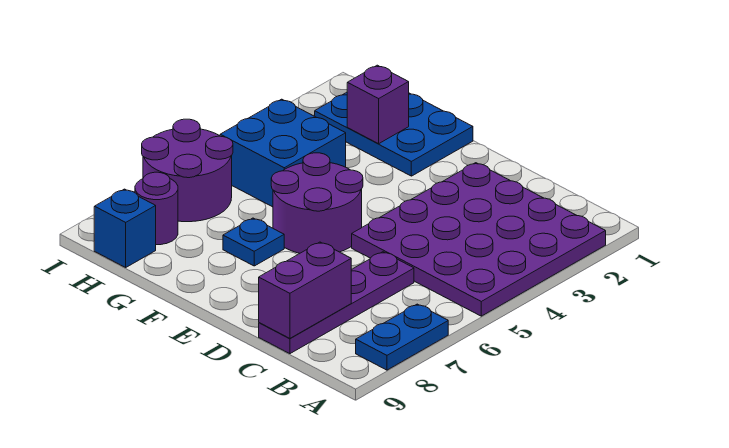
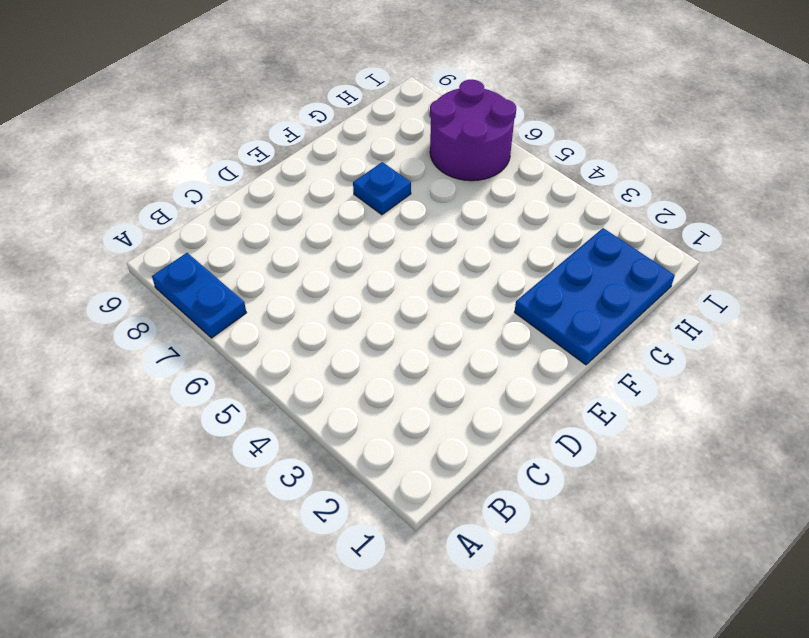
none -> purple 4x4 plate [352,163,606,316]
none -> purple 1x4 plate [259,252,414,354]
none -> purple 2x2 round brick [271,153,363,253]

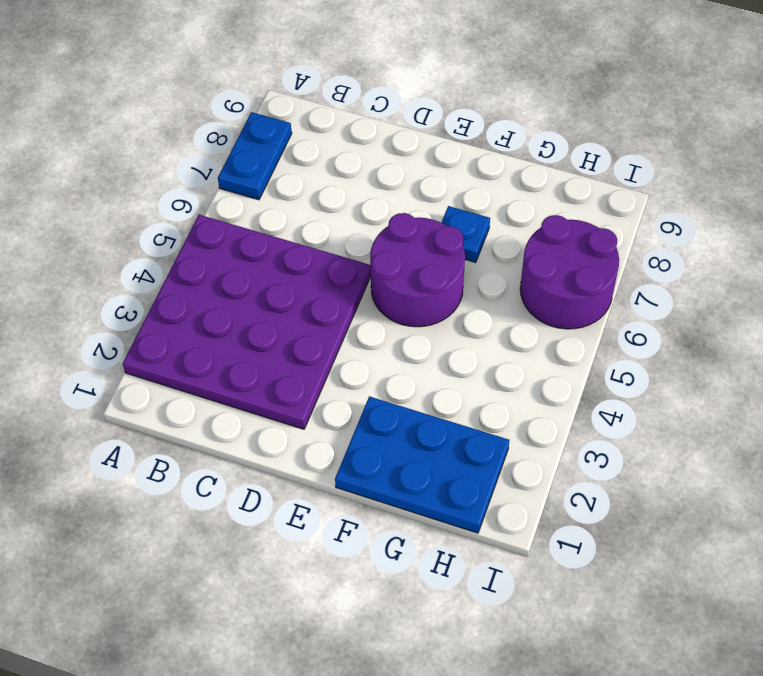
none -> purple 1x4 plate [259,252,414,354]
none -> blue 2x2 brick [220,99,346,207]
none -> purple 1x1 round brick [135,172,178,245]

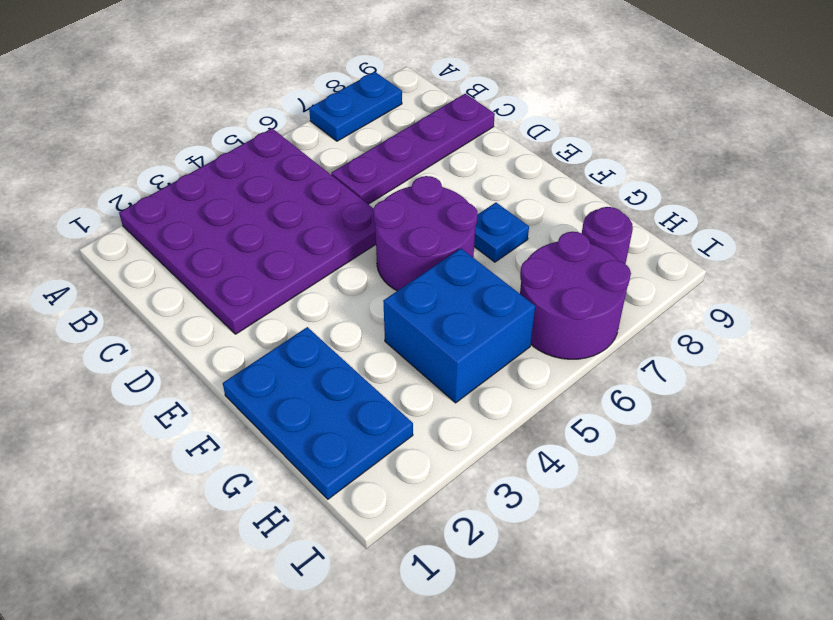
none -> blue 1x1 brick [94,189,156,267]
none -> purple 1x2 brick [259,242,351,338]
none -> purple 1x1 brick [347,65,409,144]

